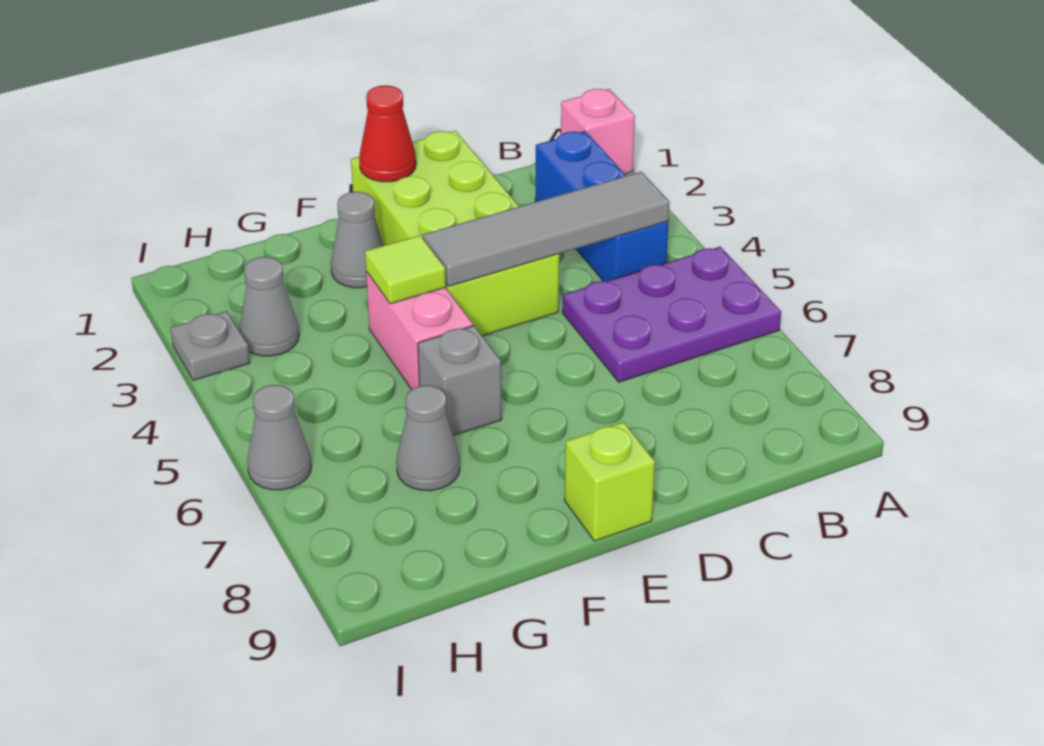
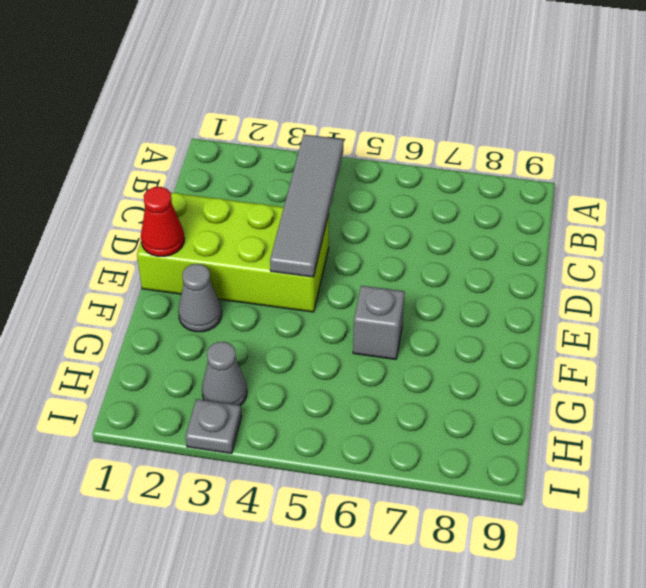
none -> pink 1x1 brick [561,89,635,174]
none -> purple 2x3 plate [562,247,781,382]
none -> blue 1x3 brick [535,131,668,281]

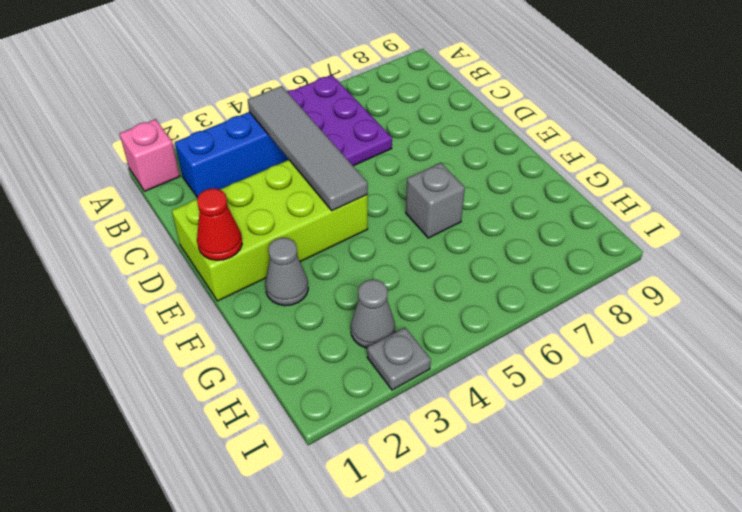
none -> lime 1x1 brick [565,422,655,541]
none -> pink 1x2 brick [366,271,473,390]
none -> grey 1x1 cone [396,385,460,491]

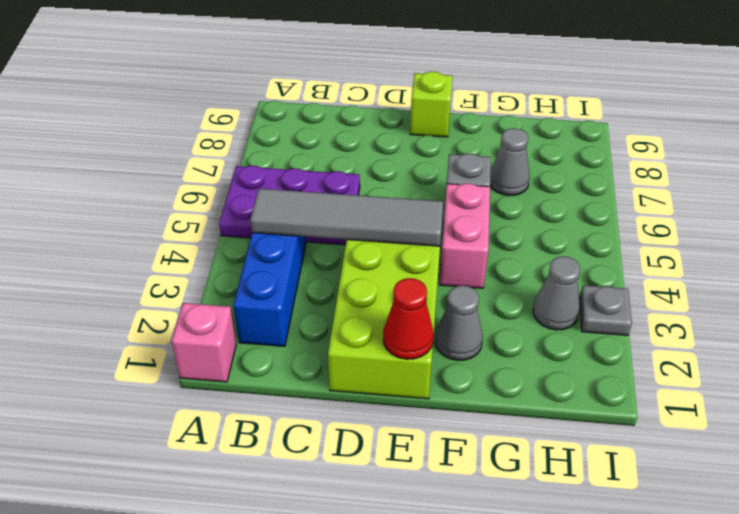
none -> grey 1x1 cone [247,385,312,490]
none -> lime 1x1 tile [365,235,446,304]

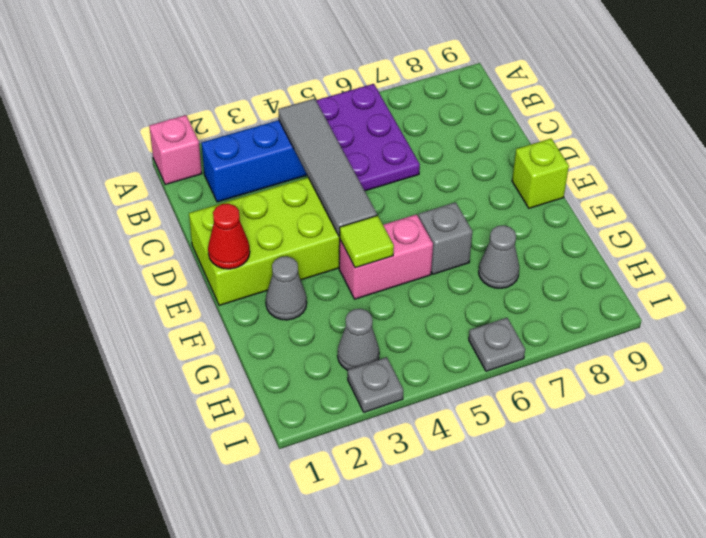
grey 1x1 plate [469,318,525,371] -> grey 1x1 cone [247,385,312,490]

